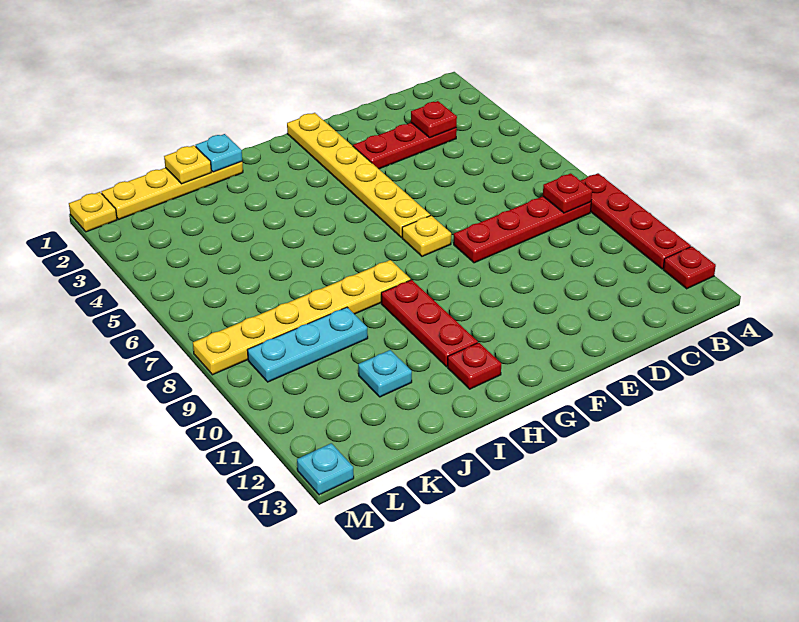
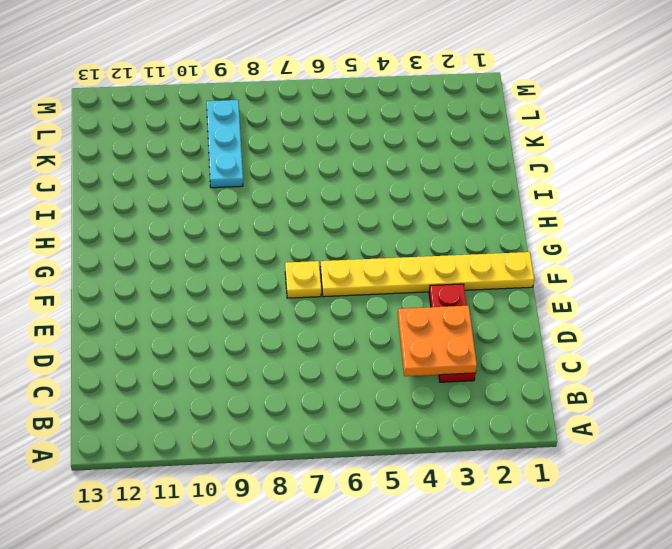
orange 2x2 plate [398,306,477,376] -> red 1x1 plate [411,101,457,138]
none -> red 1x4 plate [581,173,691,269]
none -> red 1x1 plate [663,246,716,289]
none -> red 1x4 plate [454,196,591,263]

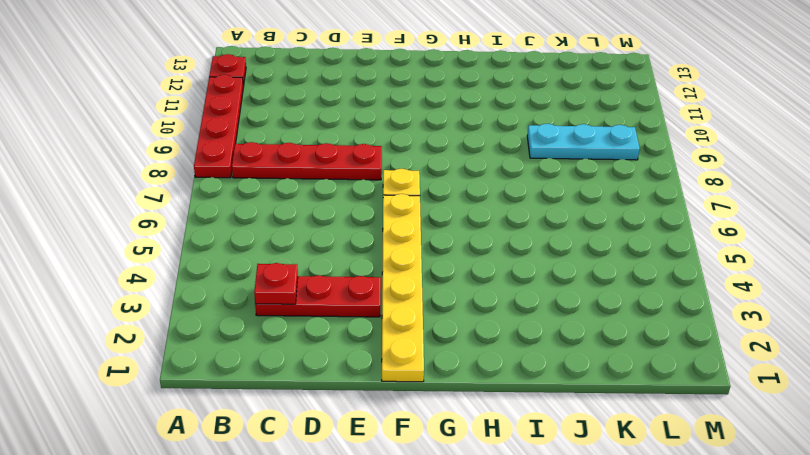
none -> yellow 1x6 plate [193,260,411,375]
none -> red 1x3 plate [381,280,478,367]
none -> red 1x1 plate [448,343,501,389]

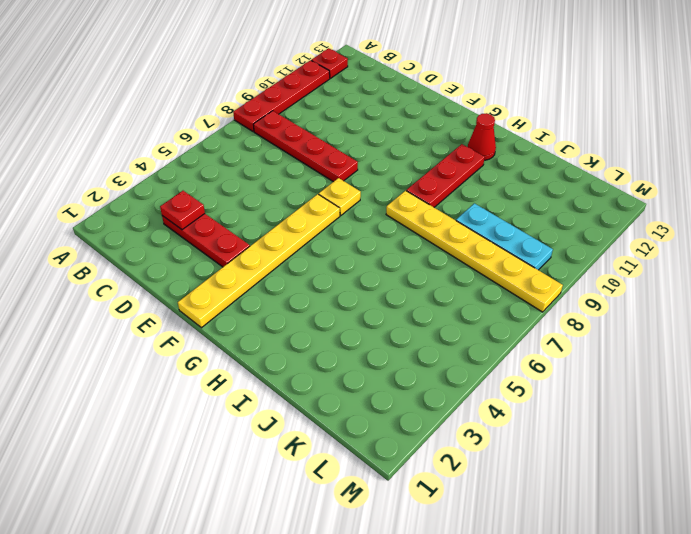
red 1x1 cone [468,113,496,160] -> red 1x1 plate [448,343,501,389]
none -> yellow 1x4 plate [102,162,243,219]
none -> cyan 1x1 plate [358,350,412,397]
none -> yellow 1x1 plate [69,192,117,232]

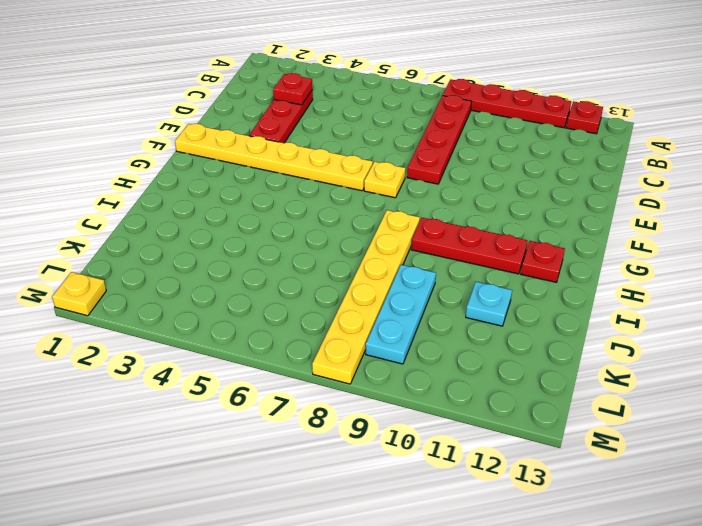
none -> yellow 1x4 plate [102,162,243,219]
none -> cyan 1x1 plate [297,443,354,495]
none -> red 1x1 plate [543,173,592,213]

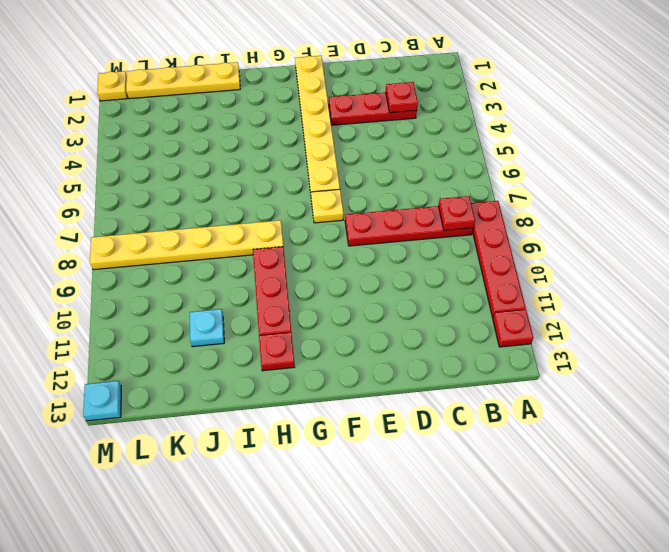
none -> cyan 1x3 plate [247,307,368,382]
none -> cyan 1x1 plate [196,134,242,172]
none -> yellow 1x1 plate [164,145,211,184]

